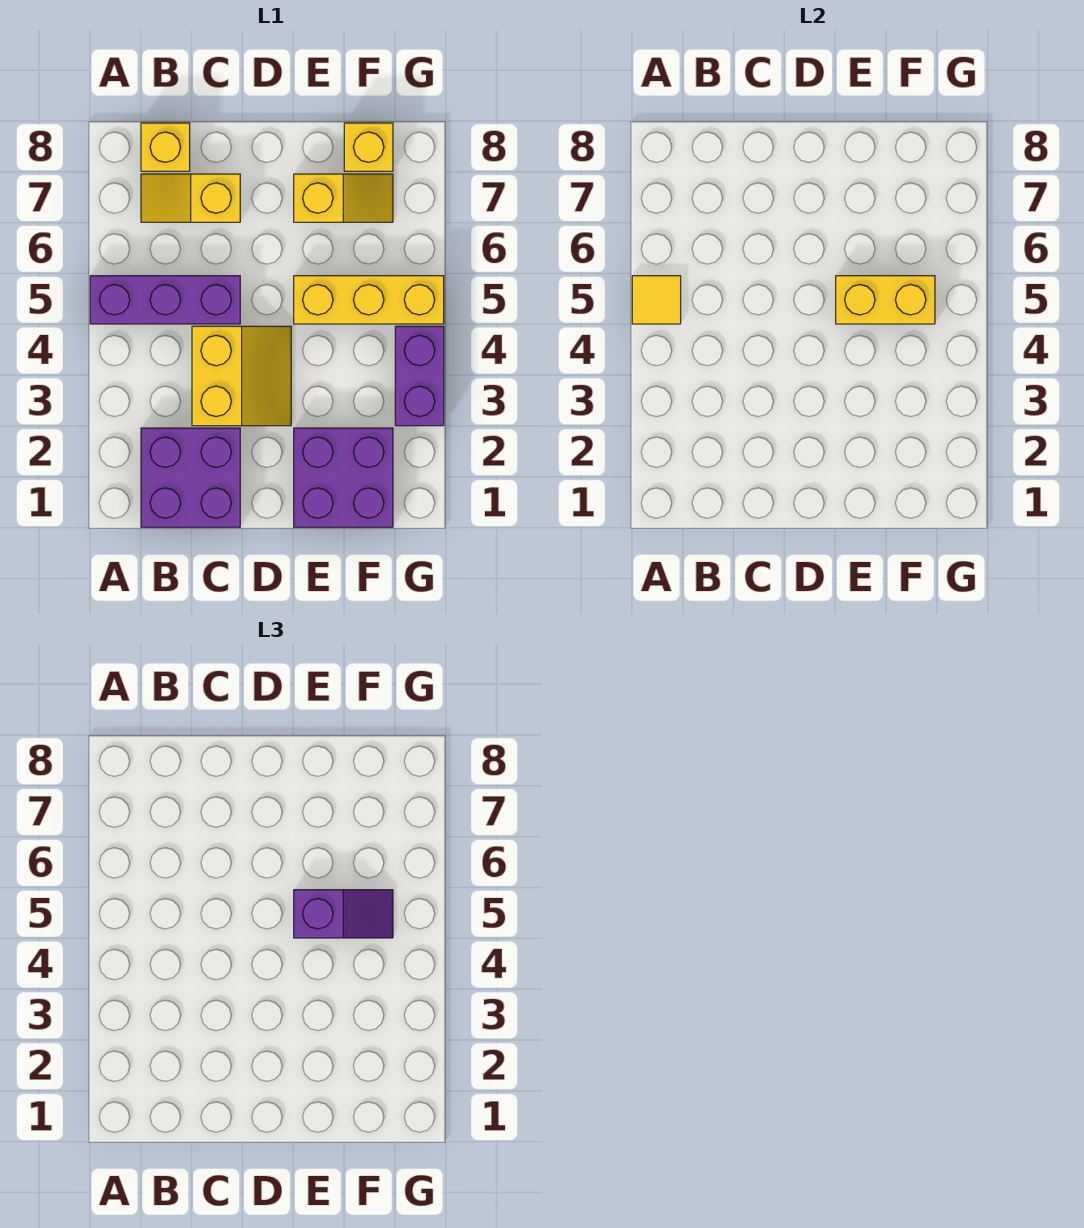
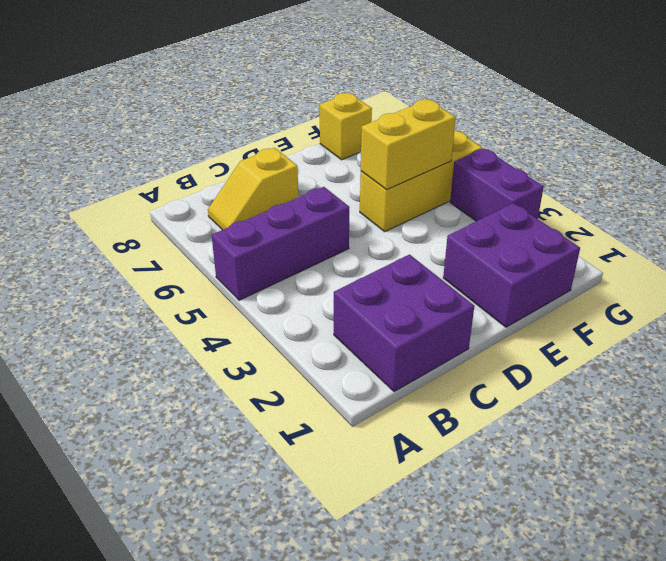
none -> yellow 1x1 brick [141,123,190,171]
none -> yellow 2x2 slope [192,326,291,426]
none -> yellow 1x2 slope [294,174,393,222]

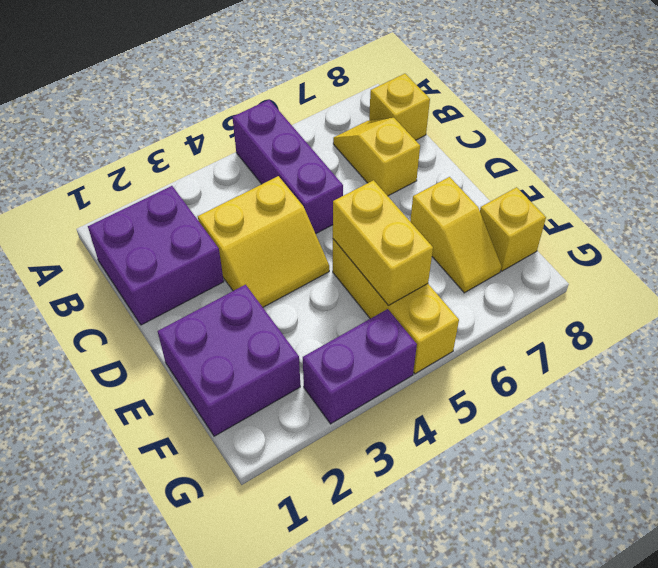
none -> yellow 1x1 tile [632,276,681,324]
none -> purple 1x2 slope [294,890,393,938]

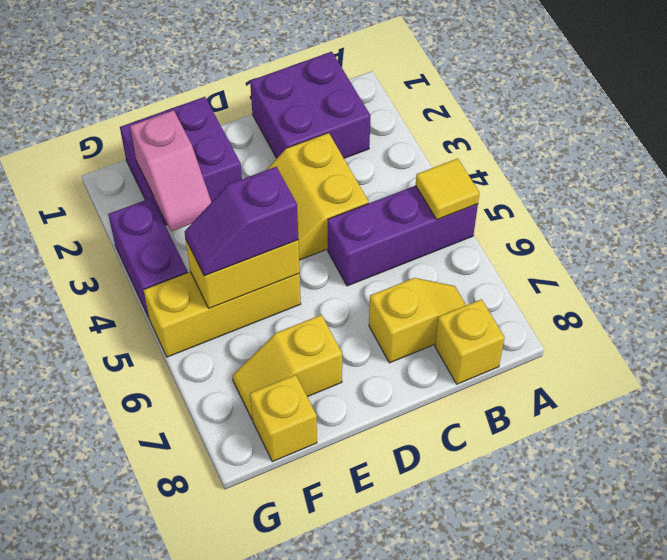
pink 1x2 slope [130,110,211,231] -> none

